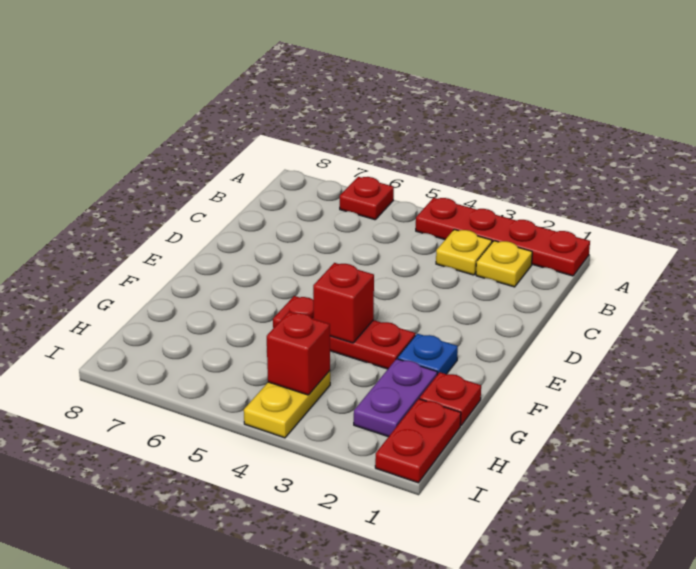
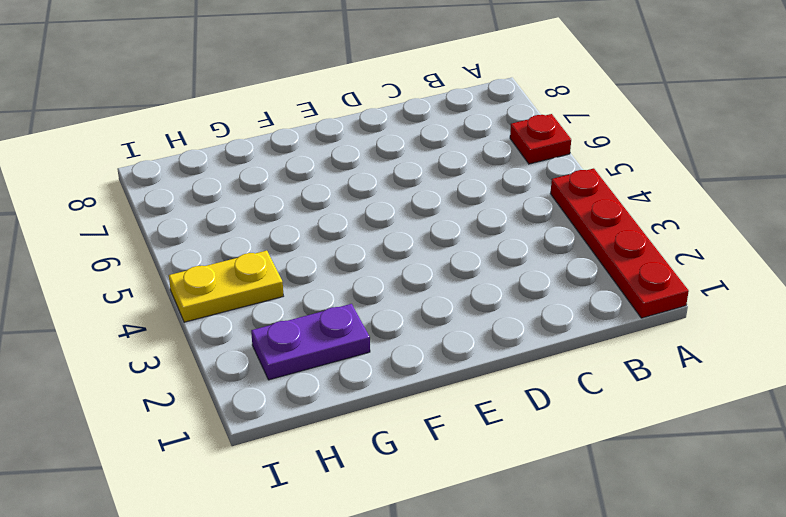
none -> yellow 1x1 plate [476,241,532,287]
none -> yellow 1x1 plate [436,229,492,275]
none -> blue 1x1 plate [398,334,458,375]

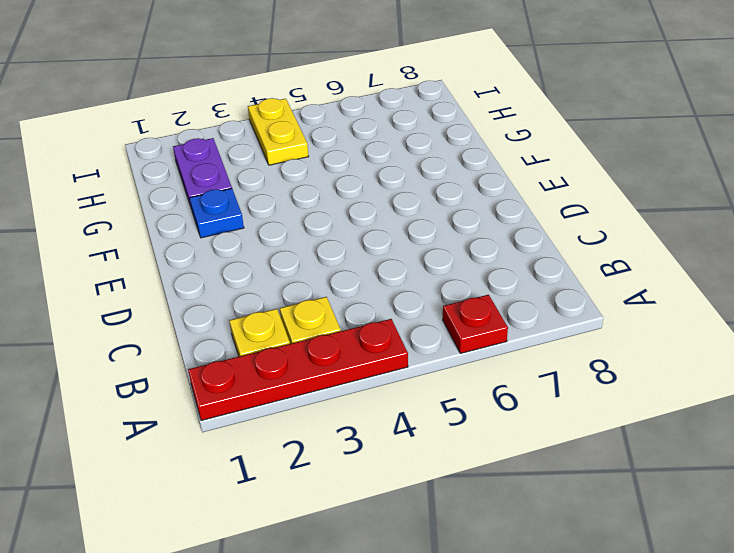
none -> red 1x3 plate [273,296,415,369]
none -> red 1x1 plate [420,372,481,426]
none -> red 1x2 plate [375,399,461,483]

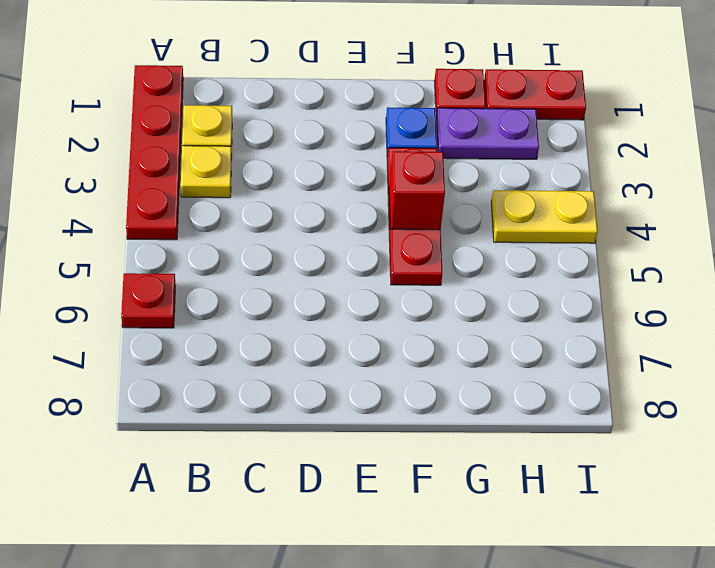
none -> red 1x1 brick [267,312,330,395]

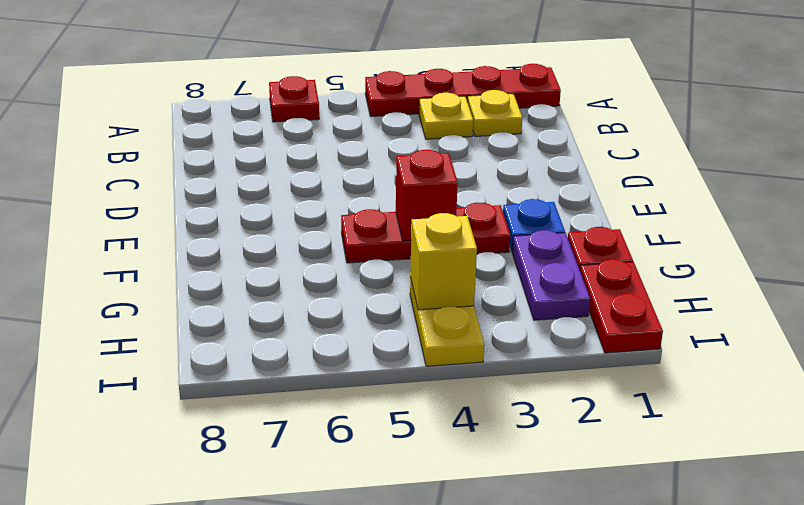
yellow 1x1 brick [410,213,477,310] -> red 1x1 brick [267,312,330,395]

